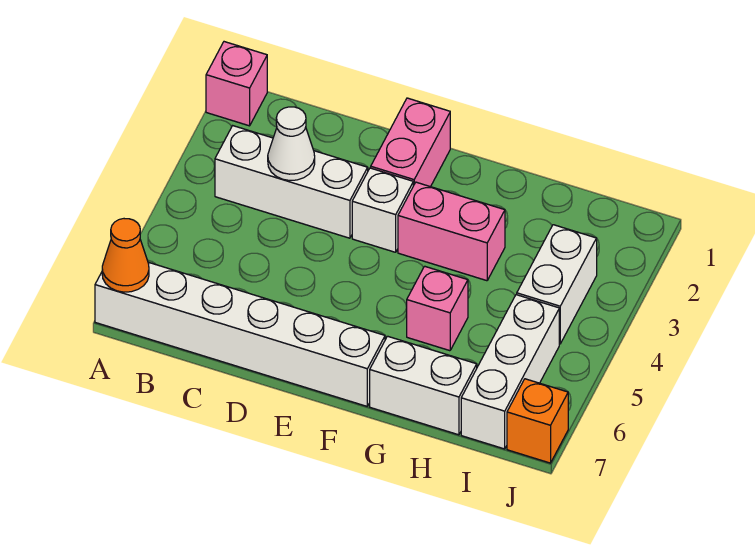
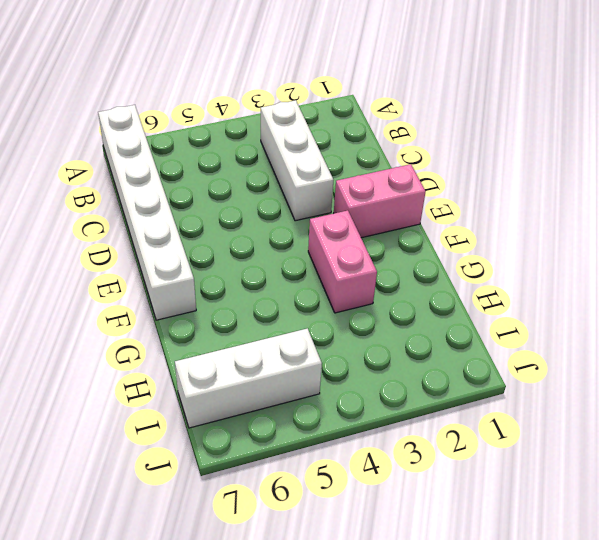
none -> pink 1x1 brick [206,42,267,126]
none -> white 1x1 brick [352,168,413,252]
none -> pink 1x1 brick [407,266,468,351]

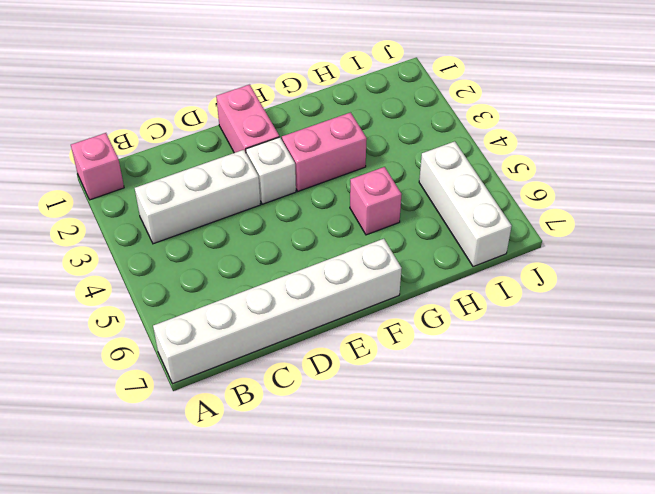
none -> white 1x2 brick [370,336,477,435]
none -> white 1x2 brick [517,225,597,344]
none -> orange 1x1 brick [507,379,568,463]

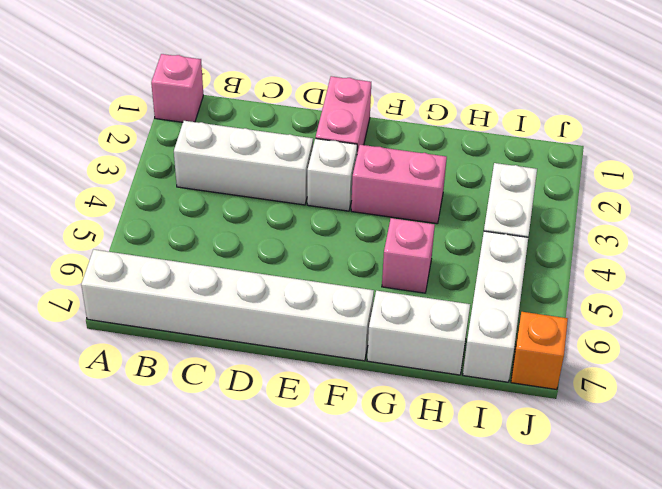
none -> orange 1x1 cone [102,219,149,292]
none -> white 1x1 cone [268,107,315,181]

